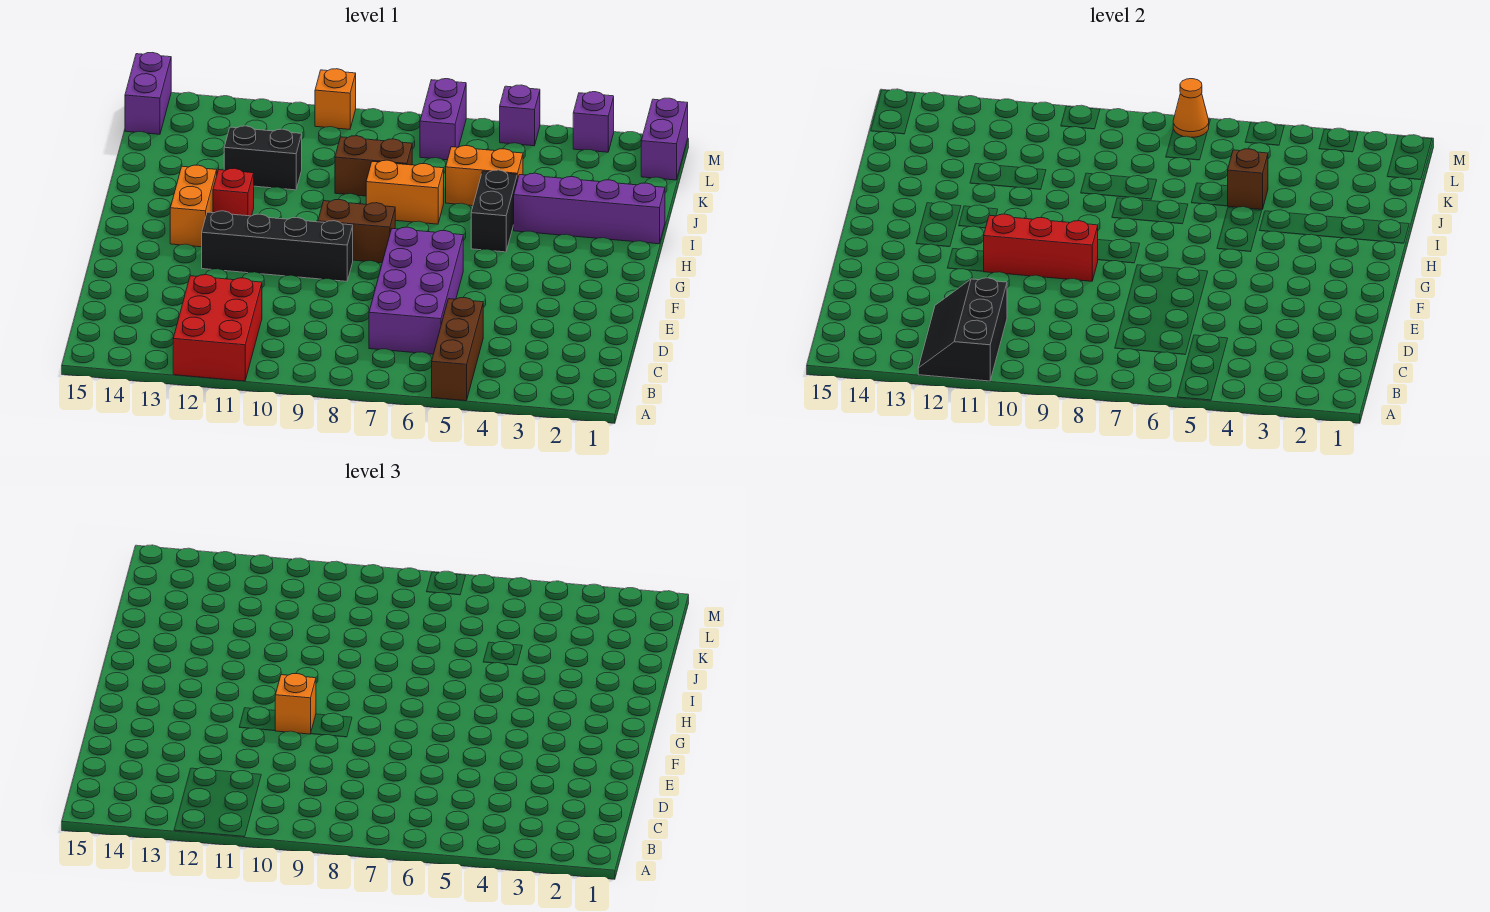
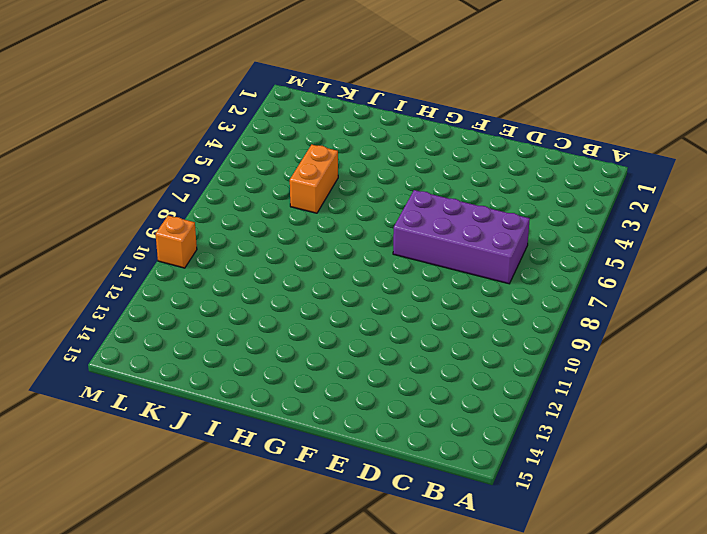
none -> brown 1x3 brick [432,298,483,401]
none -> red 2x3 brick [173,275,262,381]
none -> black 1x4 brick [202,211,353,281]

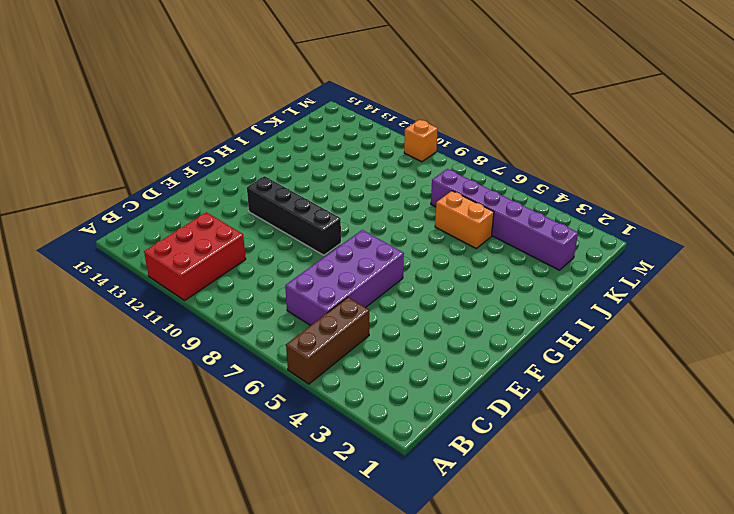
purple 1x6 brick [431,169,578,270] -> none
none -> brown 1x2 brick [318,200,395,263]
none -> orange 1x2 brick [170,165,217,247]
none -> black 1x2 brick [471,170,517,252]

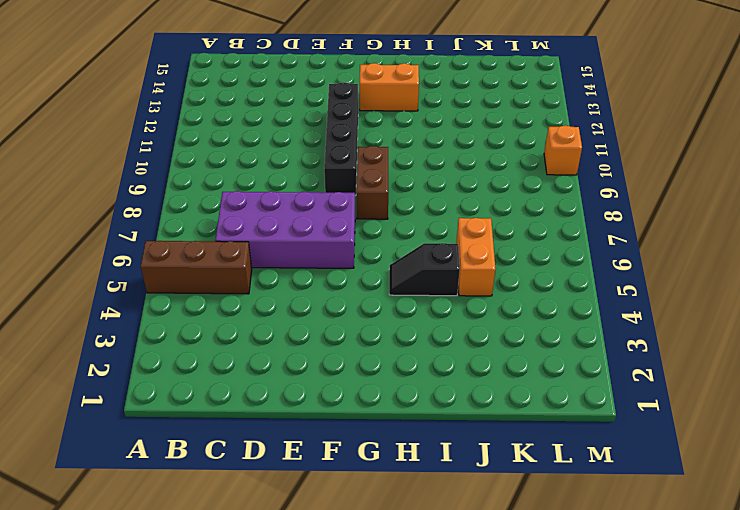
black 1x2 slope [389,243,460,296] -> black 1x2 brick [471,170,517,252]
none -> red 2x3 brick [173,275,262,381]
none -> red 1x1 brick [213,168,254,216]
none -> purple 1x4 brick [514,173,665,244]

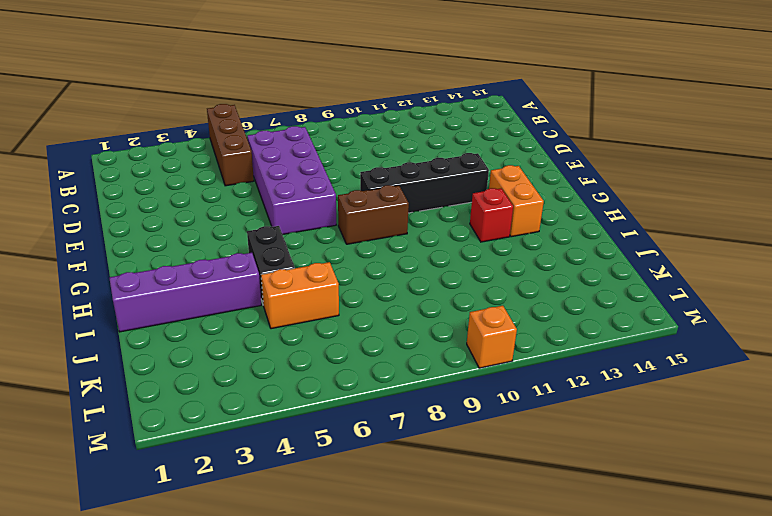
none -> red 2x3 brick [173,275,262,381]
none -> orange 1x2 brick [366,160,444,224]
none -> brown 1x2 brick [335,136,412,196]

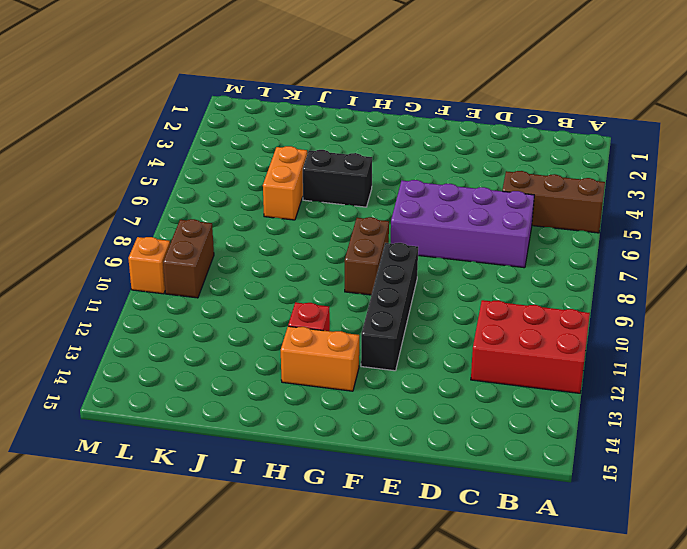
brown 1x2 brick [163,219,214,298] -> brown 1x2 brick moved to [335,136,412,196]
none -> purple 1x4 brick [514,173,665,244]
none -> orange 1x2 brick [366,160,444,224]
none -> black 1x2 brick [224,126,302,190]

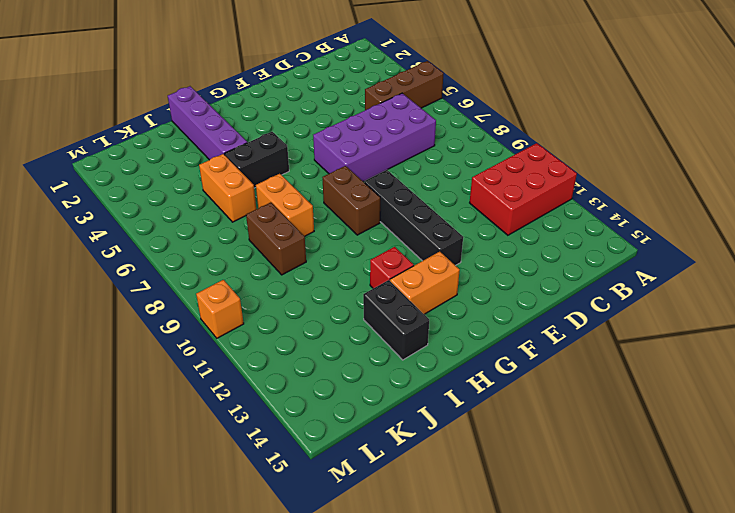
black 1x2 brick [363,280,429,360] -> black 1x2 brick moved to [224,126,302,190]
none -> purple 1x2 brick [641,98,688,180]
none -> purple 1x2 brick [420,79,466,160]
none -> purple 1x2 brick [125,53,171,134]

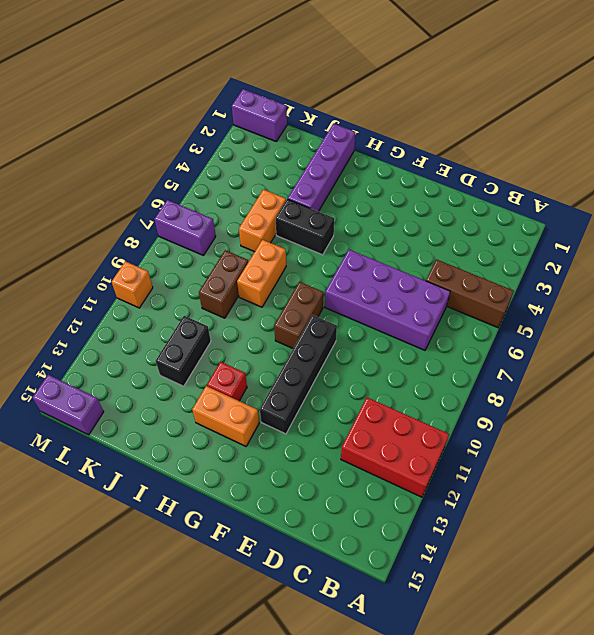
none -> purple 1x1 brick [573,92,614,152]
none -> purple 1x1 brick [500,85,540,146]
none -> black 2x3 slope [918,278,1007,381]

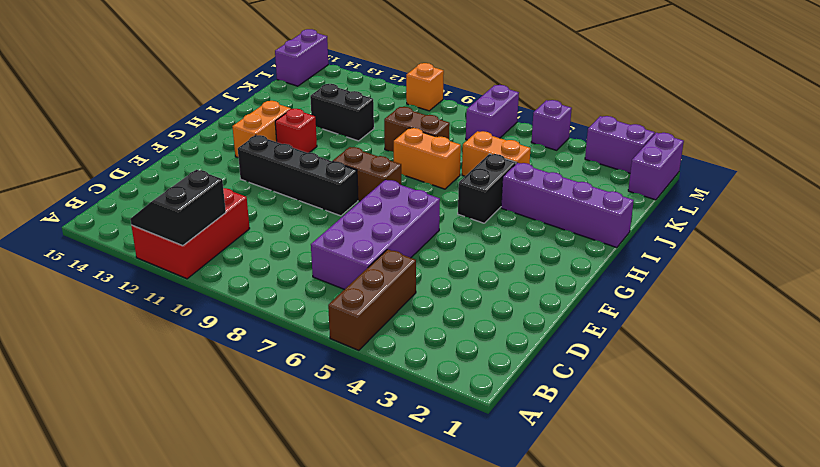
black 2x2 slope [130,170,226,246] -> black 2x3 slope [918,278,1007,381]
purple 1x2 brick [585,116,655,173] -> purple 1x1 brick [573,92,614,152]
none -> red 1x3 brick [983,214,1098,281]
none -> brown 1x1 brick [1228,149,1268,209]
none -> orange 1x1 cone [1173,79,1209,137]

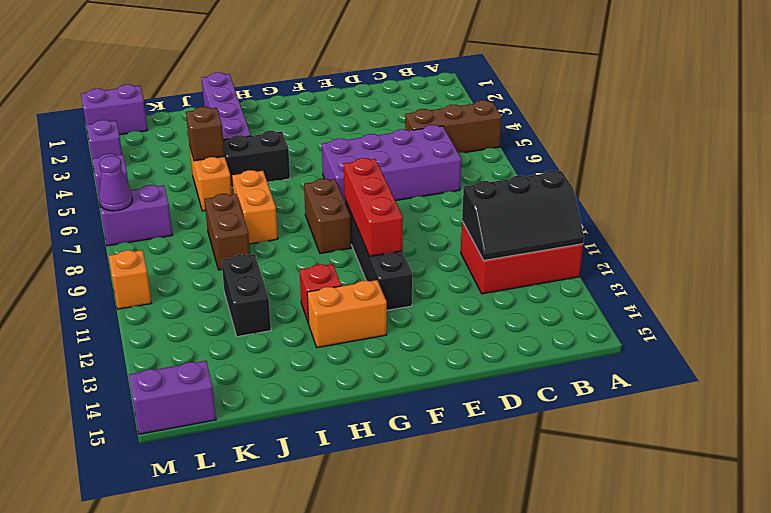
purple 1x1 cone [99,156,132,211] -> orange 1x1 cone [1173,79,1209,137]
none -> orange 1x1 brick [275,674,316,734]

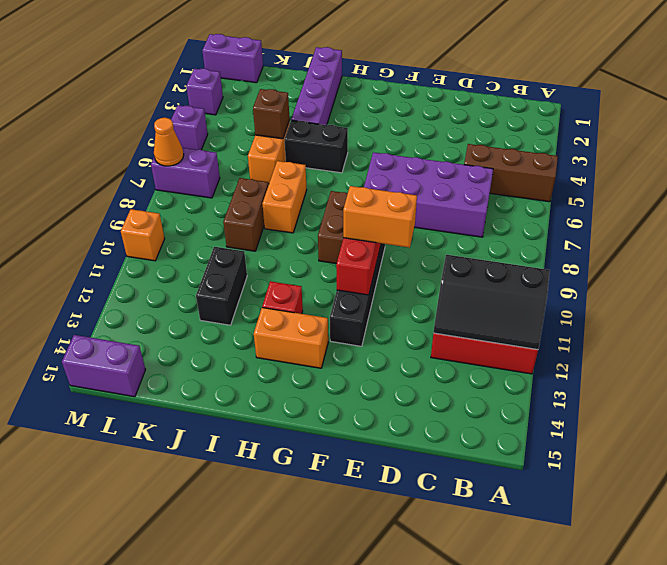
orange 1x2 brick [343,186,417,248] -> orange 1x1 brick [275,674,316,734]

